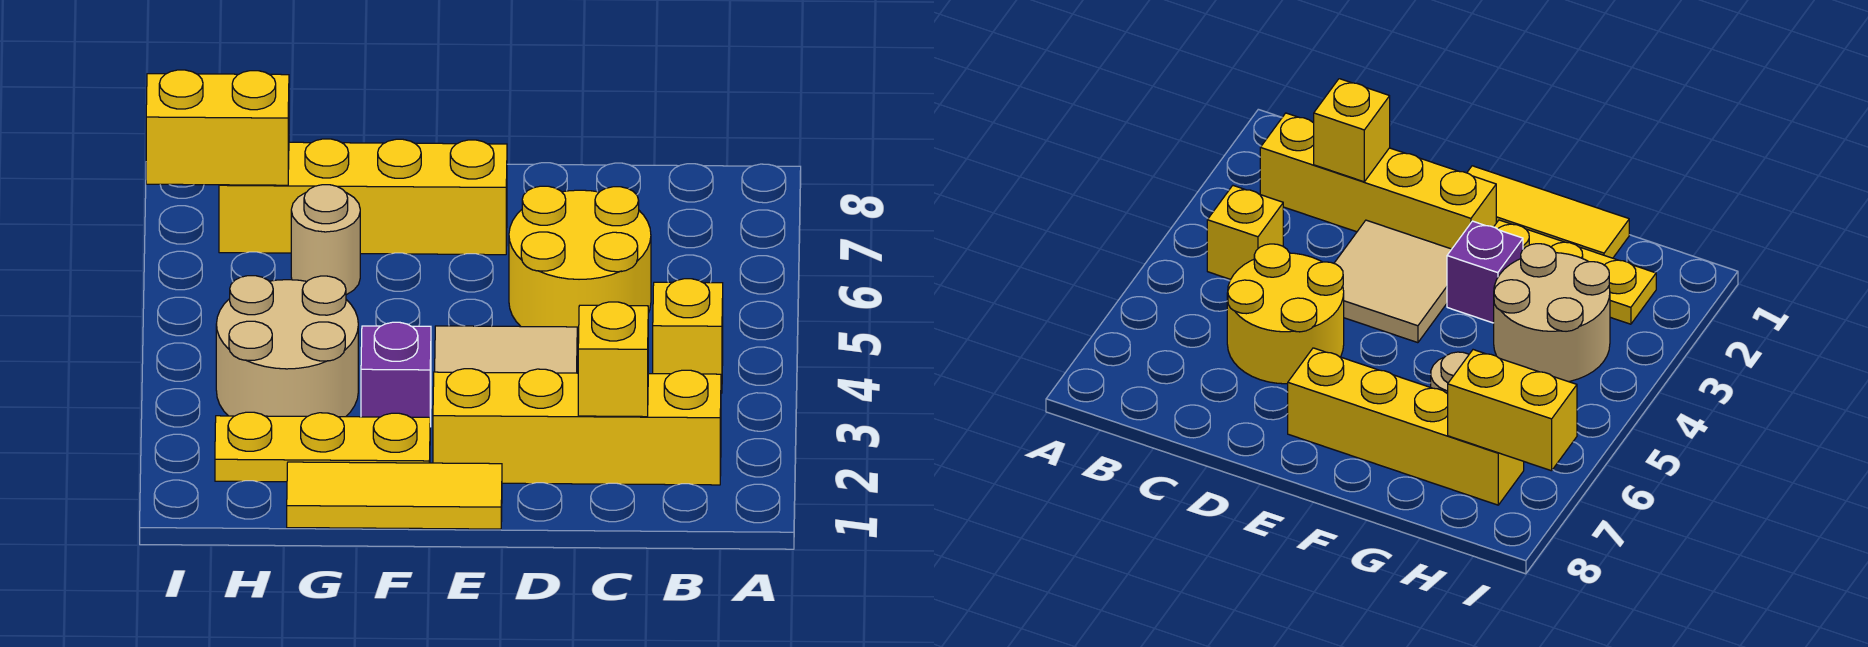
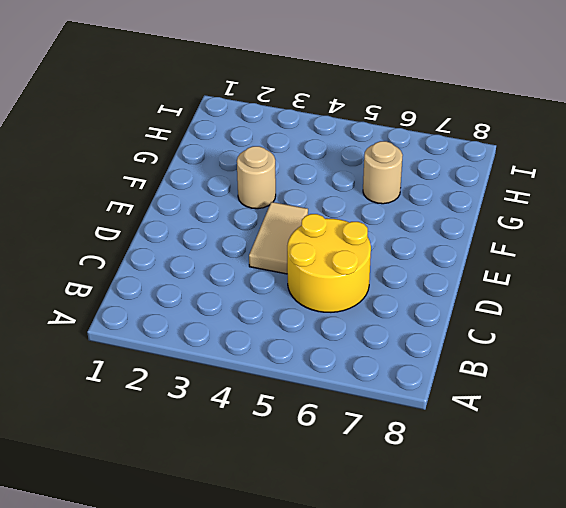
tan 1x2 tile [249,202,308,274] -> tan 2x2 tile [435,326,577,373]
tan 1x1 round brick [237,146,276,209] -> purple 1x1 brick [361,322,431,427]
none -> yellow 1x4 brick [433,369,721,485]
none -> yellow 1x1 brick [653,279,723,393]
none -> yellow 1x3 tile [287,462,502,529]

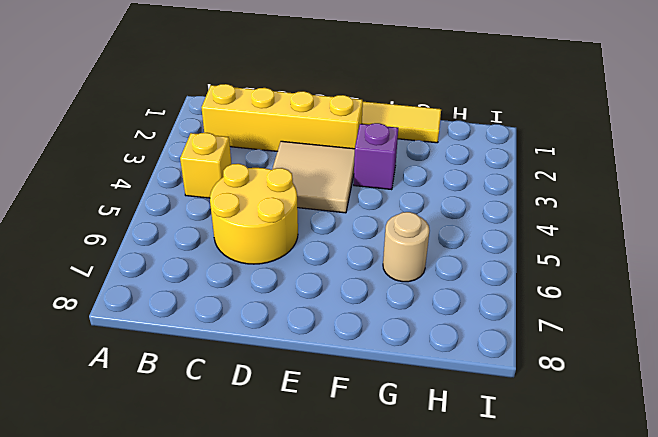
none -> yellow 1x4 brick [219,139,507,255]
none -> yellow 1x3 plate [215,412,430,482]
none -> tan 2x2 round brick [216,276,358,417]

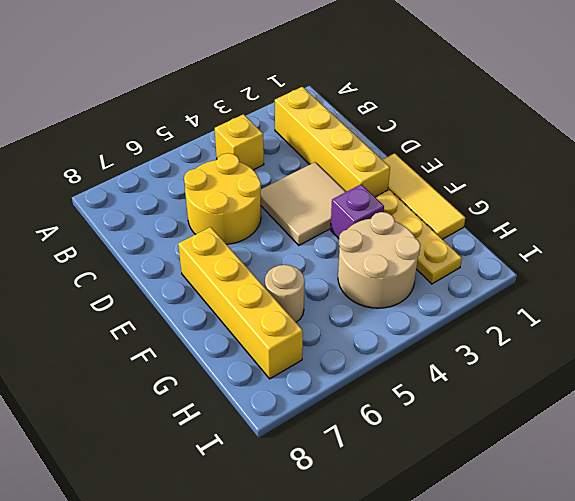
none -> yellow 1x1 brick [578,302,648,417]
none -> yellow 1x2 brick [146,70,289,185]

